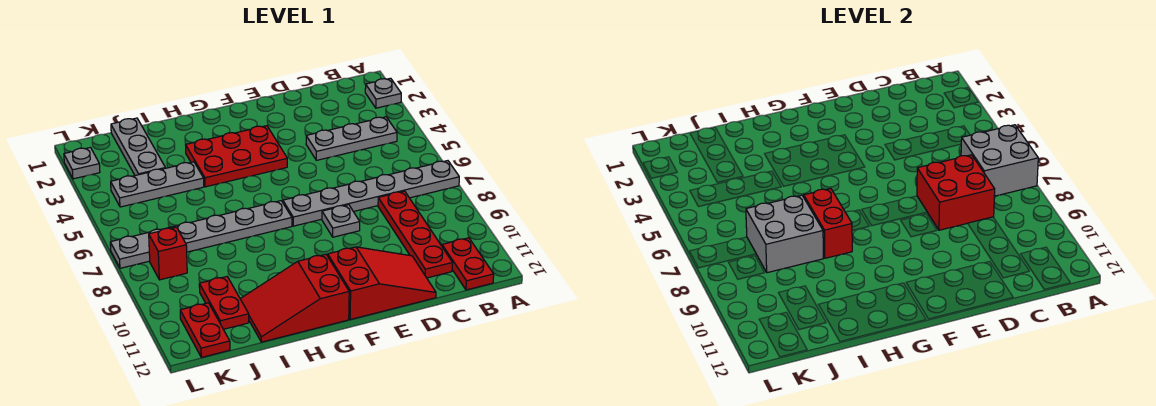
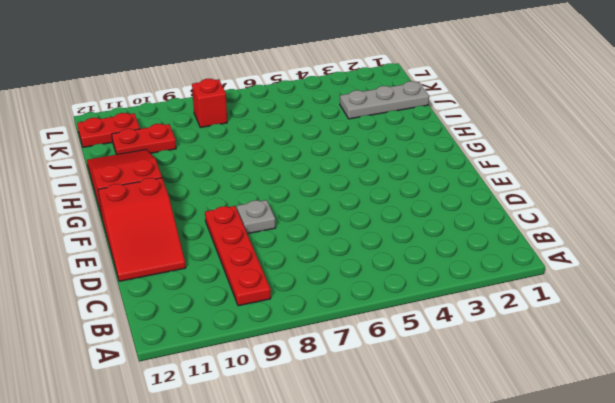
red 1x4 plate [205,206,271,306] -> red 1x4 plate turned to [378,191,452,278]
none -> grey 1x1 plate [365,78,401,108]
none -> grey 1x6 plate [283,161,459,226]
none -> grey 1x3 plate [306,117,397,160]

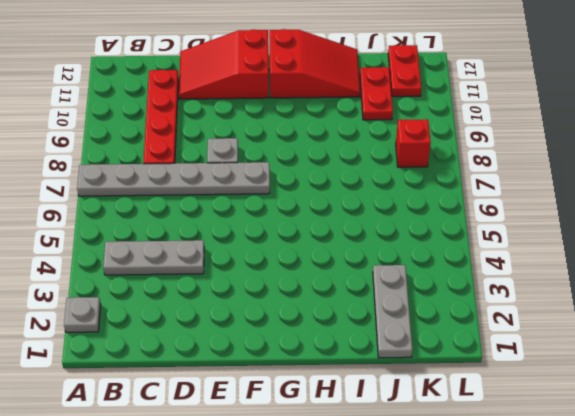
none -> red 1x2 plate [442,238,494,290]
none -> red 2x3 plate [186,126,287,187]
none -> grey 1x6 plate [110,201,292,268]

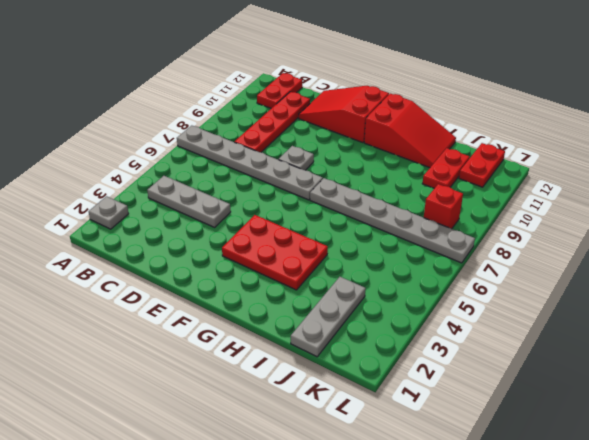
none -> grey 1x3 plate [111,162,204,207]
none -> grey 1x1 plate [64,148,100,179]
none -> grey 2x2 brick [961,125,1038,196]

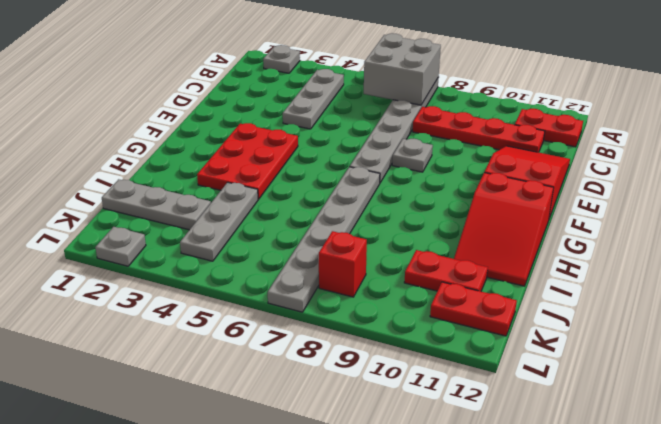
none -> red 2x2 brick [917,155,995,230]
none -> red 1x2 brick [804,188,852,258]
none -> grey 2x2 brick [746,195,823,273]

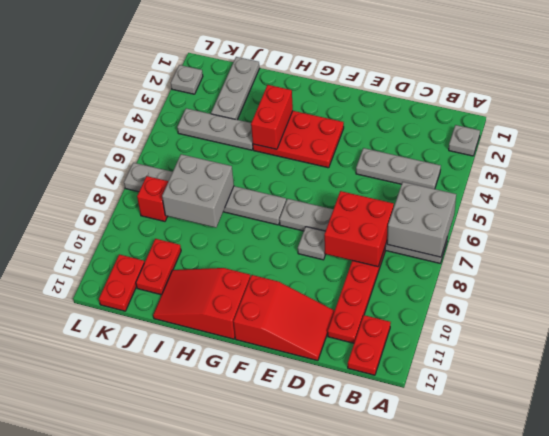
red 1x2 brick [251,85,293,149] -> red 1x2 brick moved to [804,188,852,258]

